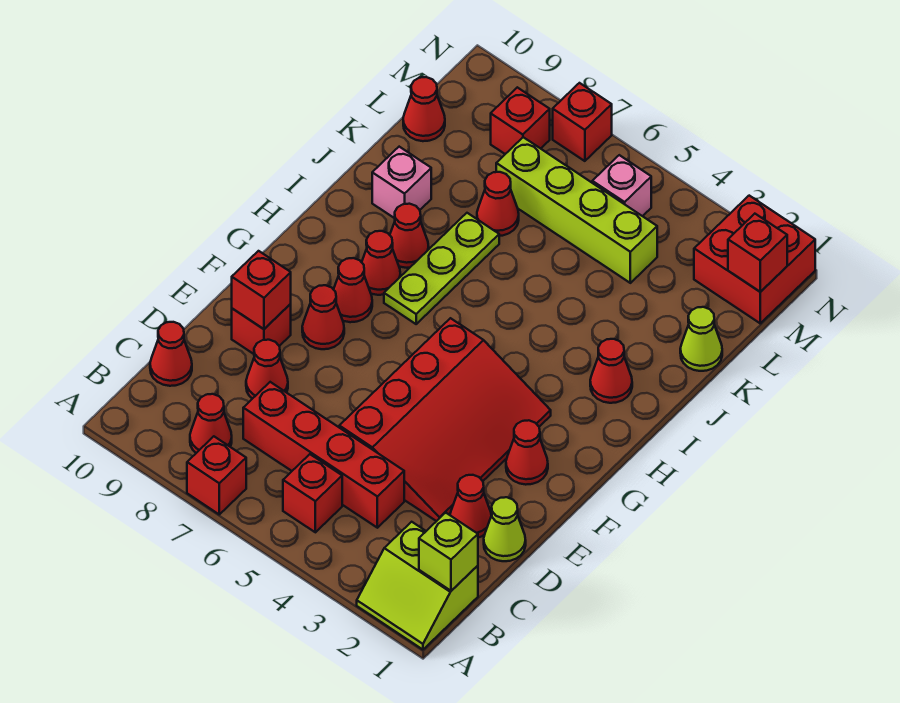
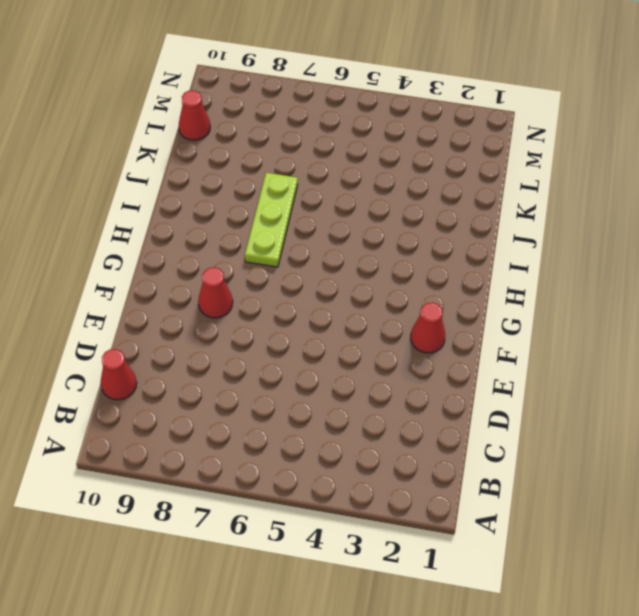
none -> lime 2x2 slope [357,522,478,650]
none -> red 1x1 brick [187,436,246,514]
none -> red 1x1 brick [283,454,342,532]
none -> red 1x1 cone [190,394,232,453]

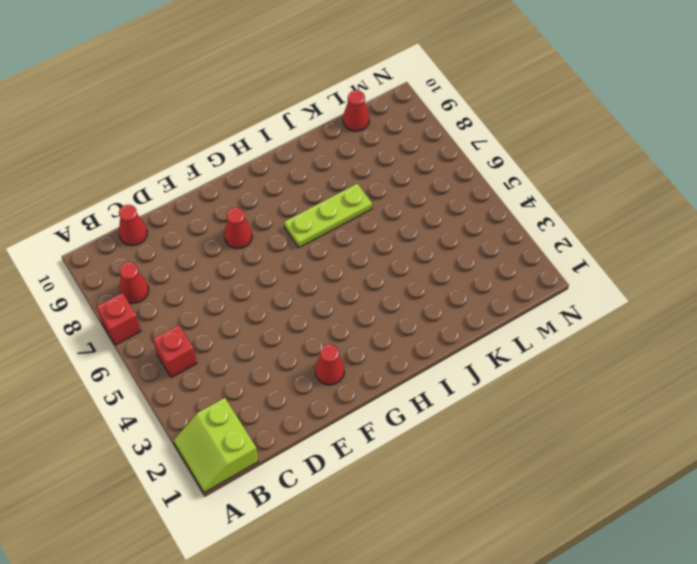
none -> red 1x4 brick [243,382,404,528]
none -> lime 1x1 cone [484,497,526,561]
none -> red 1x1 cone [450,475,491,538]
none -> red 3x4 slope [339,318,551,521]

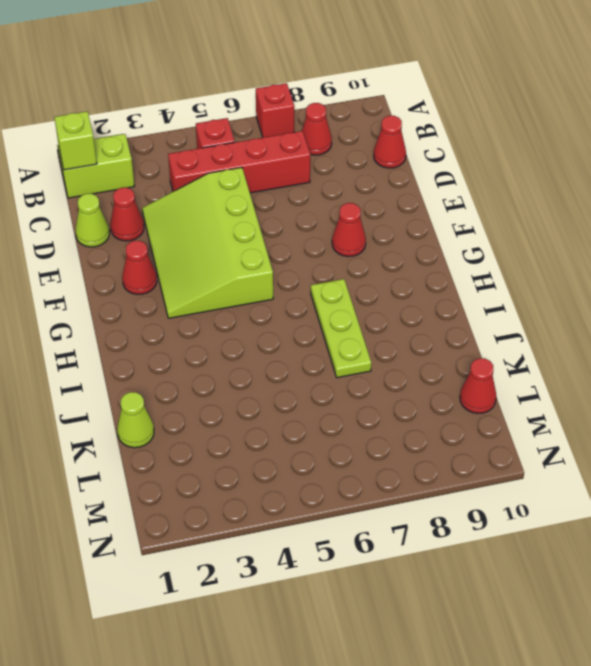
lime 3x4 slope [142,167,273,318] -> red 3x4 slope [339,318,551,521]
none -> red 1x1 cone [246,340,288,399]
none -> red 1x1 brick [232,304,291,354]
none -> red 1x1 cone [334,258,372,322]
none -> red 1x1 cone [362,231,400,295]

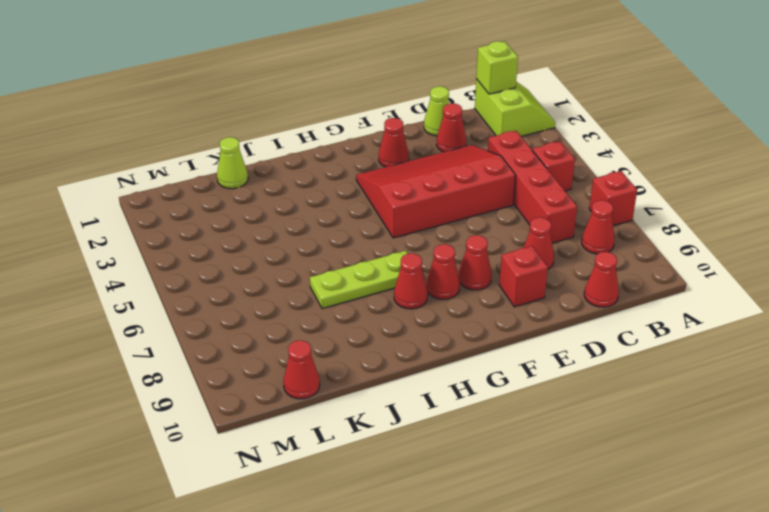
none -> red 1x1 cone [590,339,632,403]
none -> red 1x1 cone [390,204,429,268]
none -> pink 1x1 brick [372,147,431,218]
none -> red 1x1 cone [477,172,519,236]

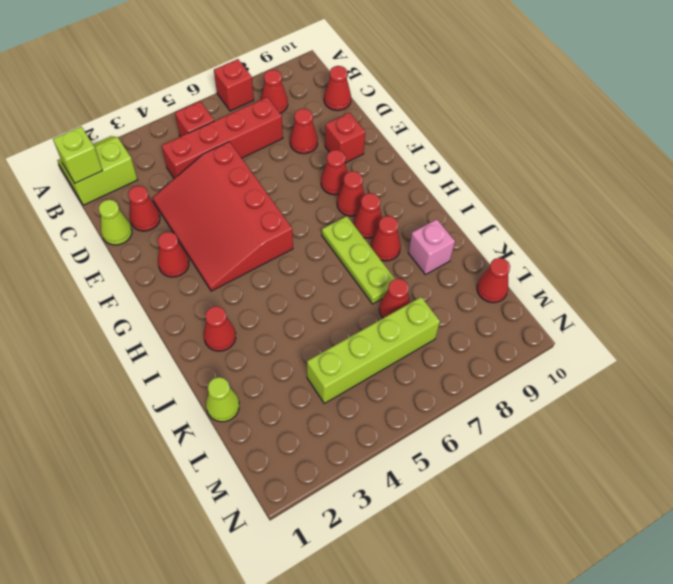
none -> red 2x2 brick [694,196,815,323]
none -> pink 1x1 brick [592,155,651,216]
none -> red 1x1 brick [491,87,550,154]
none -> red 1x1 brick [553,83,612,161]

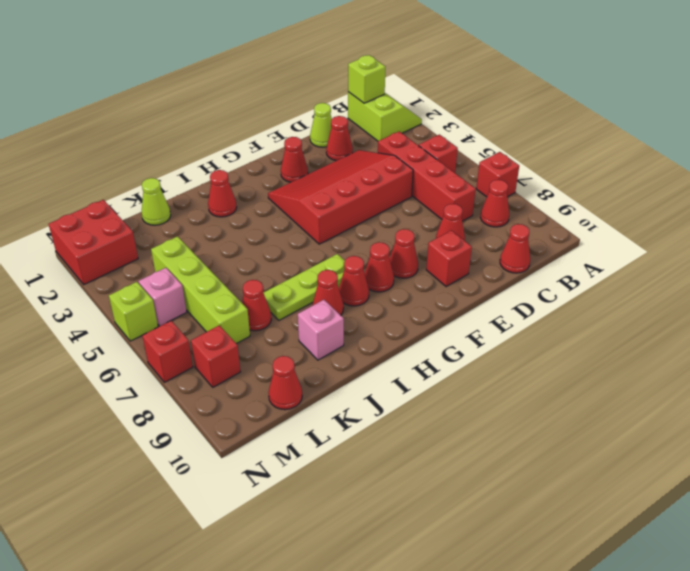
lime 1x1 brick [109,282,158,341] -> none
none -> red 1x1 brick [232,251,291,329]
none -> red 1x1 brick [728,214,787,292]

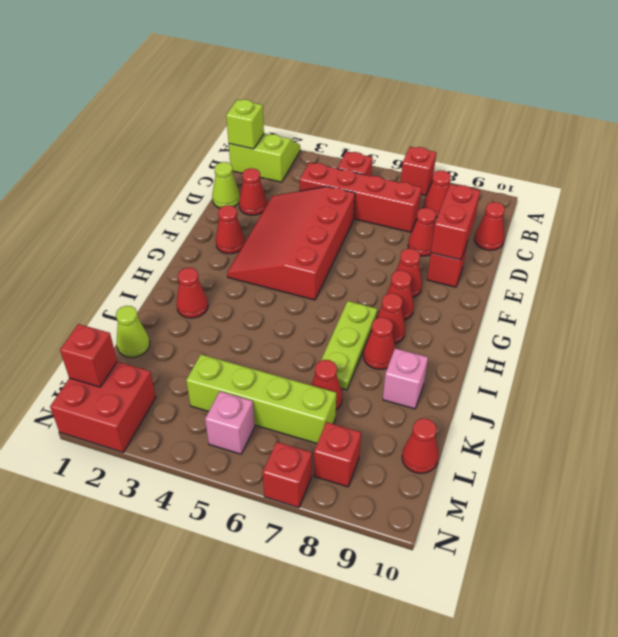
red 1x2 brick [431,184,480,260] -> red 1x1 brick [232,251,291,329]

